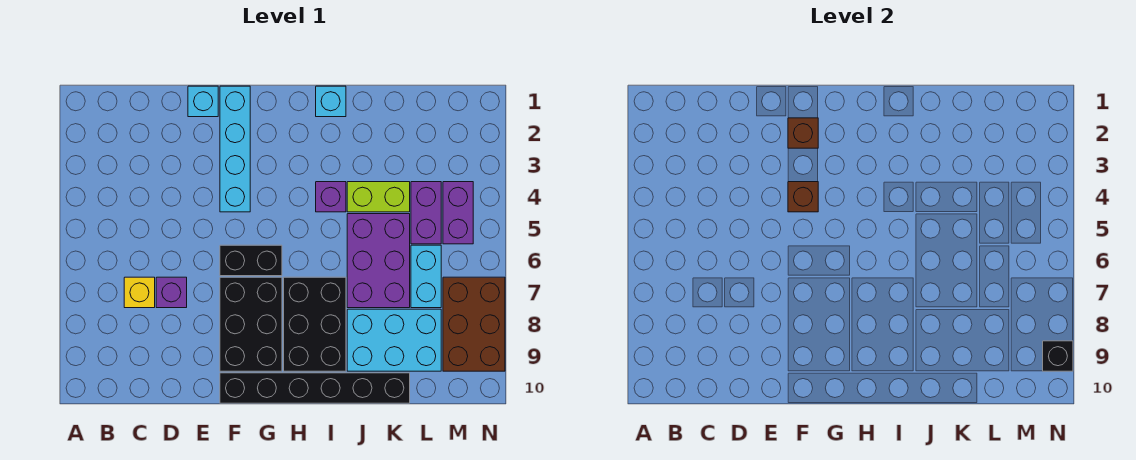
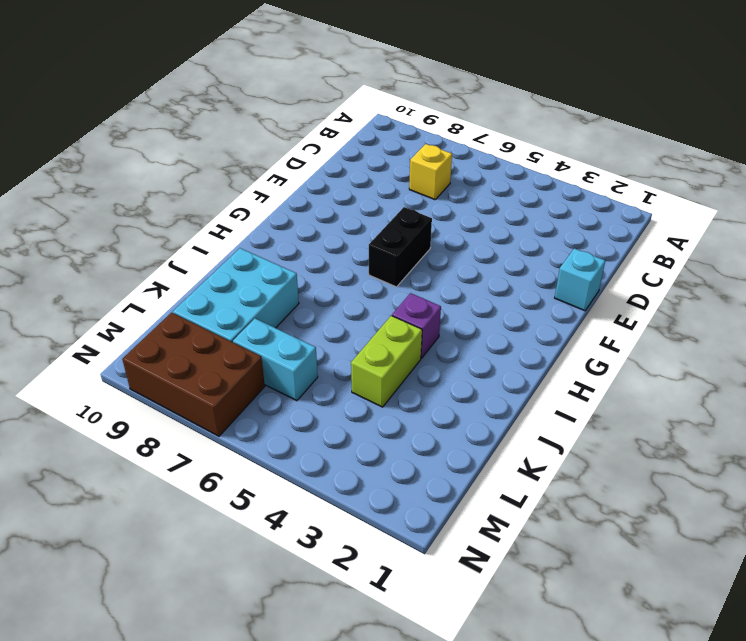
none -> purple 1x1 brick [156,277,187,308]
none -> cyan 1x4 brick [220,86,250,212]
none -> black 2x3 brick [220,277,282,371]

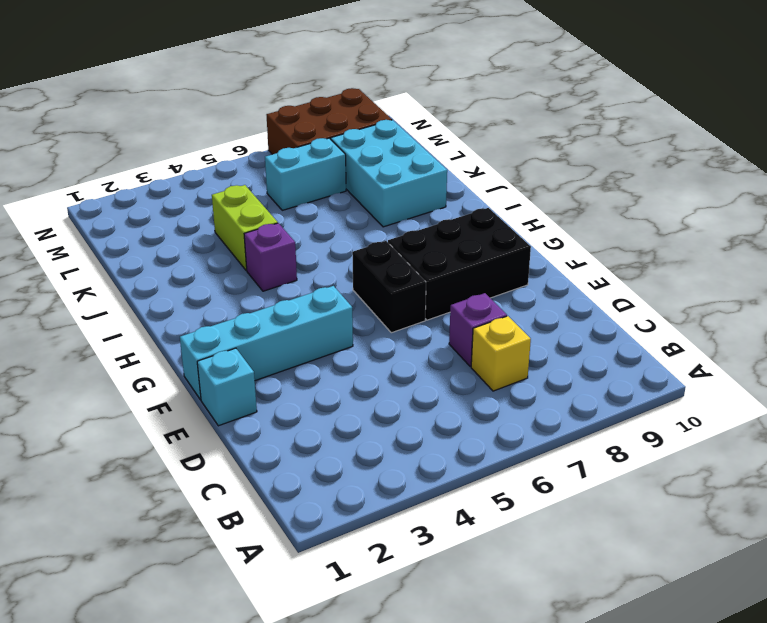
none -> black 1x6 brick [220,373,410,403]
none -> black 2x3 brick [284,277,346,371]
none -> cyan 1x1 brick [316,86,346,117]

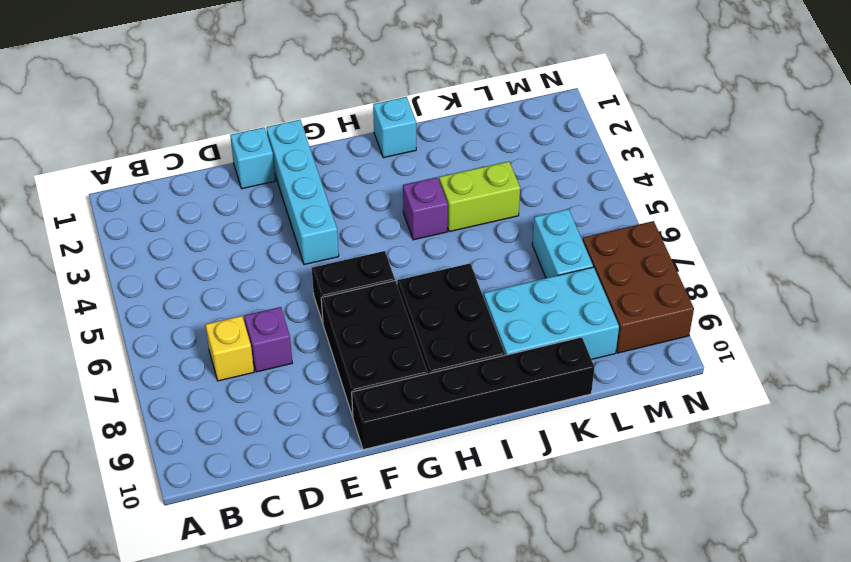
none -> purple 2x3 brick [347,214,410,308]
none -> purple 1x2 brick [411,182,441,244]
none -> purple 1x2 brick [443,182,473,244]

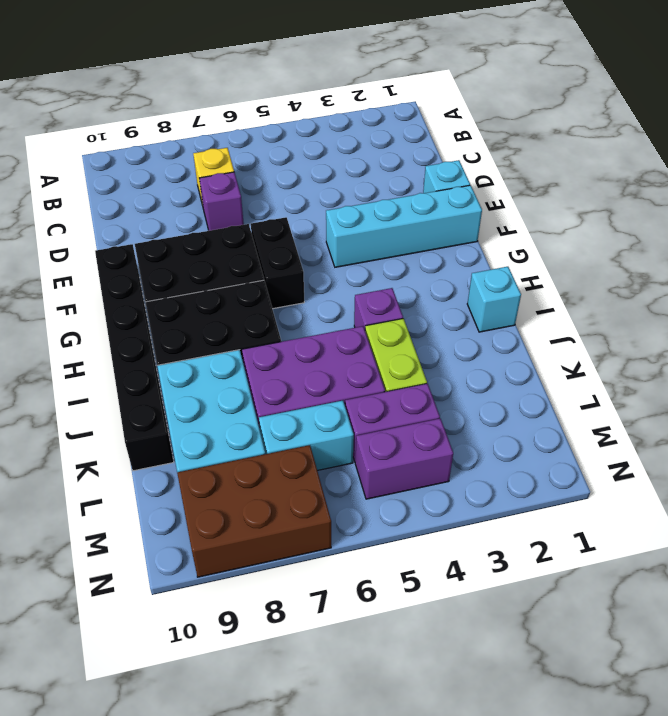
none -> brown 1x1 brick [788,118,818,148]
none -> brown 1x1 brick [788,182,818,212]
none -> black 1x1 brick [1043,341,1073,371]

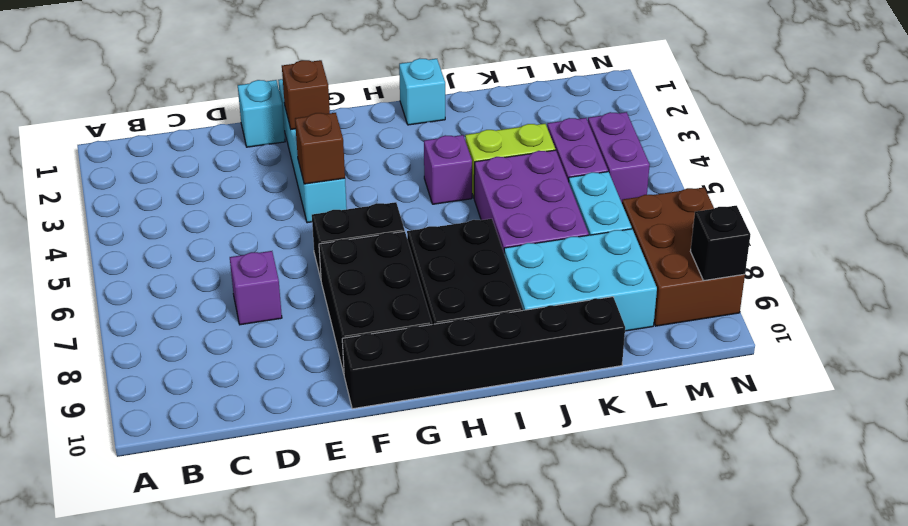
none -> yellow 1x1 brick [124,277,155,308]

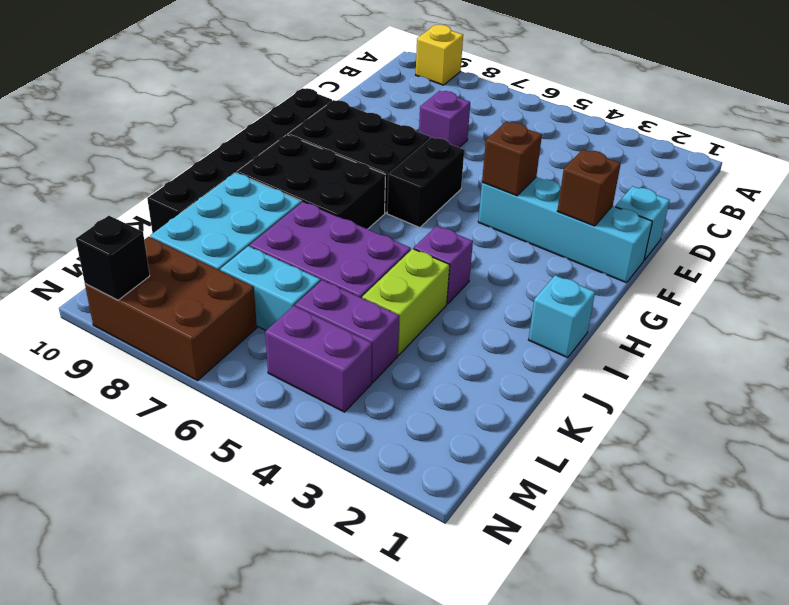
yellow 1x1 brick [416,25,463,85] -> yellow 1x1 brick moved to [124,277,155,308]

